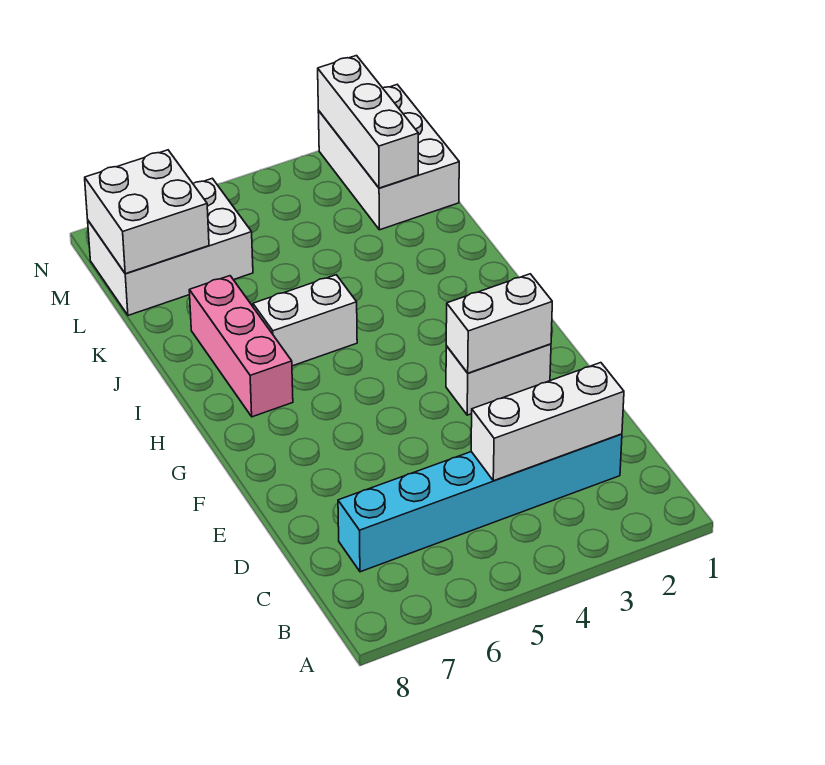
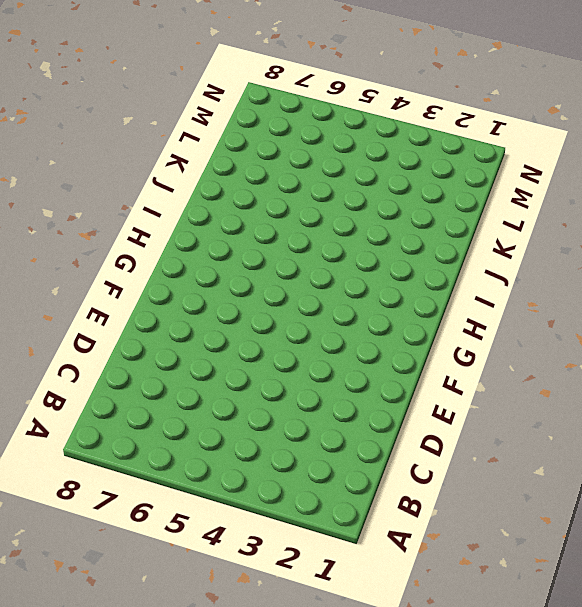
none -> cyan 1x6 brick [338,434,622,572]
none -> white 1x2 brick [446,344,551,415]

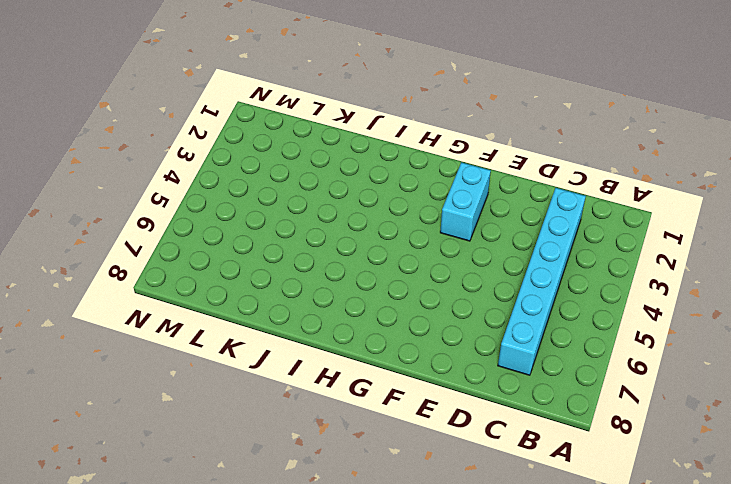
cyan 1x2 brick [440,162,491,241] -> white 1x2 brick [446,344,551,415]
none -> pink 1x3 brick [189,276,293,417]
none -> white 1x2 brick [253,275,357,366]

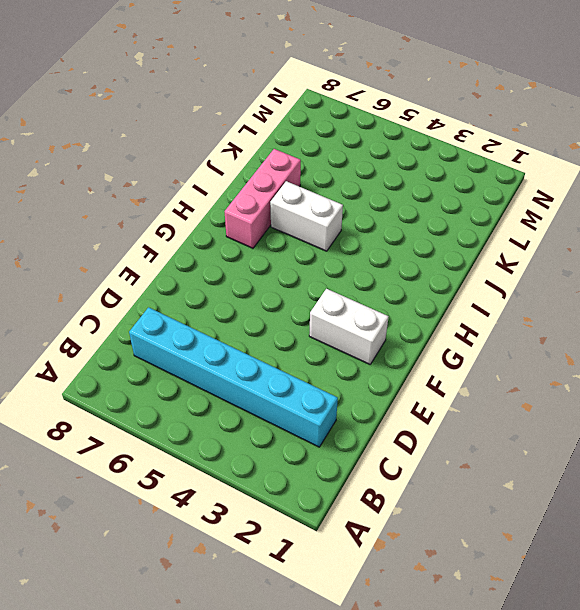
none -> white 2x3 brick [318,85,459,230]
none -> white 2x3 brick [88,178,253,315]

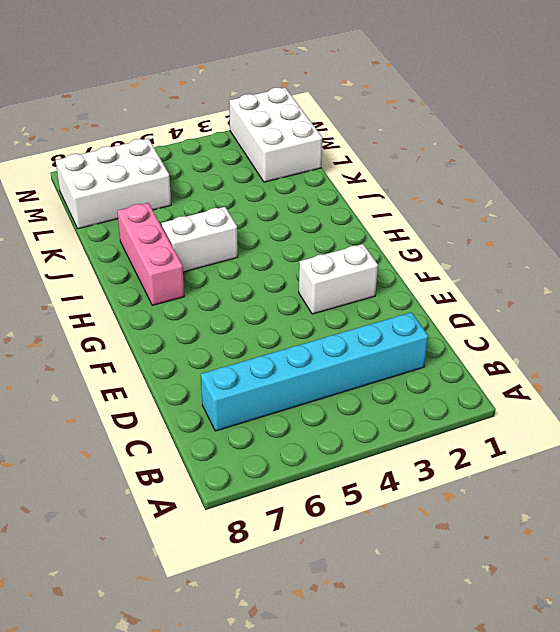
none -> white 1x3 brick [471,363,624,481]
none -> white 1x2 brick [446,274,552,373]

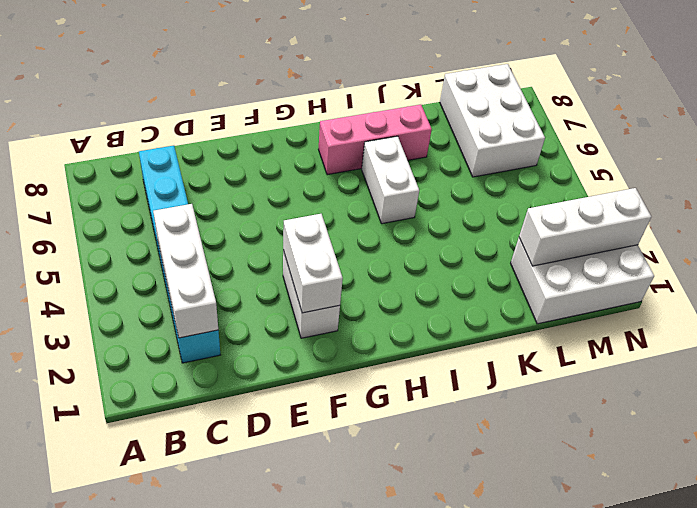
none -> white 2x2 brick [85,150,209,274]

